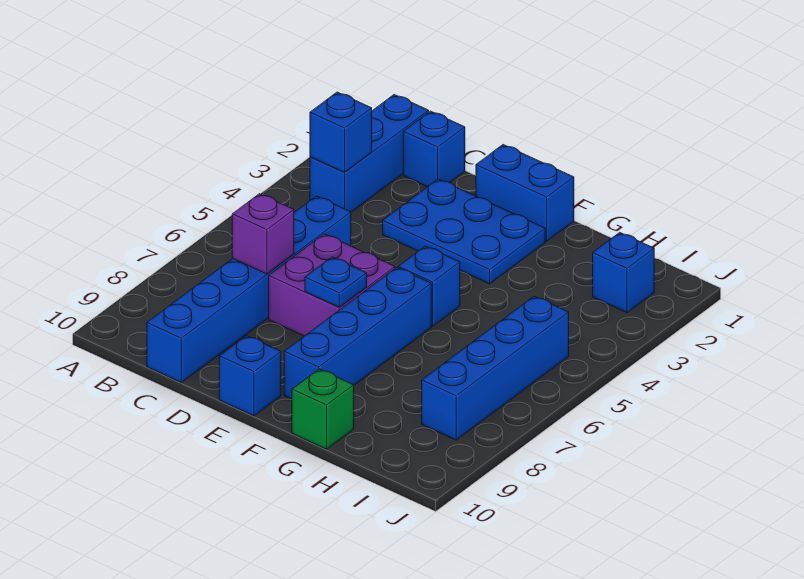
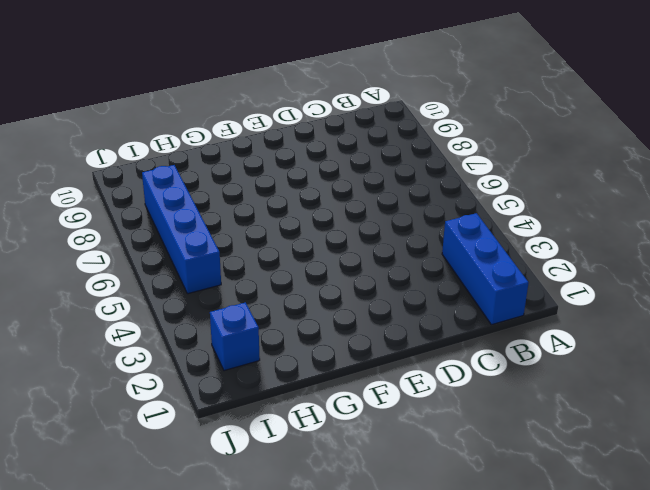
none -> blue 1x1 brick [403,111,465,187]
none -> blue 1x6 brick [147,196,351,382]
none -> blue 2x3 plate [383,179,545,284]

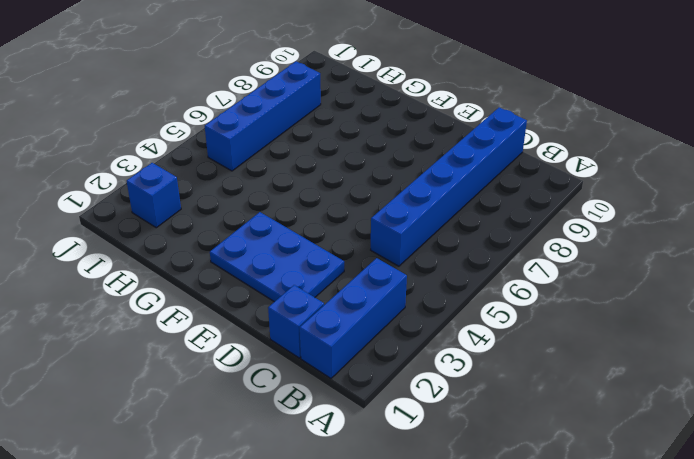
none -> purple 2x2 brick [269,234,395,336]
none -> blue 1x2 brick [476,145,574,241]
none -> blue 1x1 brick [219,336,281,416]

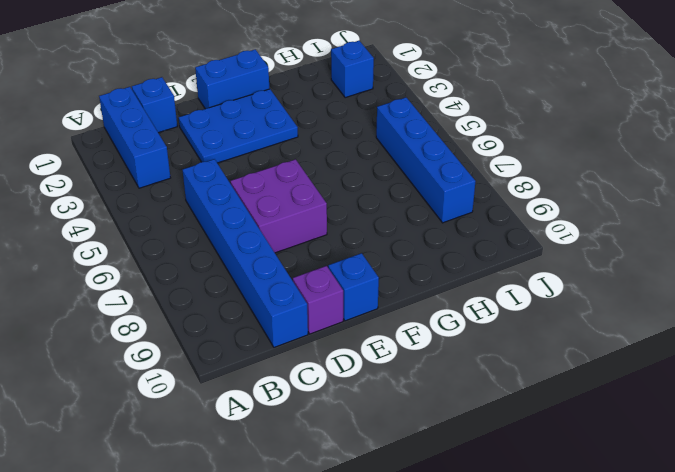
purple 1x1 brick [293,266,343,334] -> purple 1x1 brick moved to [232,194,294,274]
none -> blue 1x1 brick [398,246,460,326]
none -> blue 1x4 brick [284,268,431,399]
none -> green 1x1 brick [292,369,354,449]

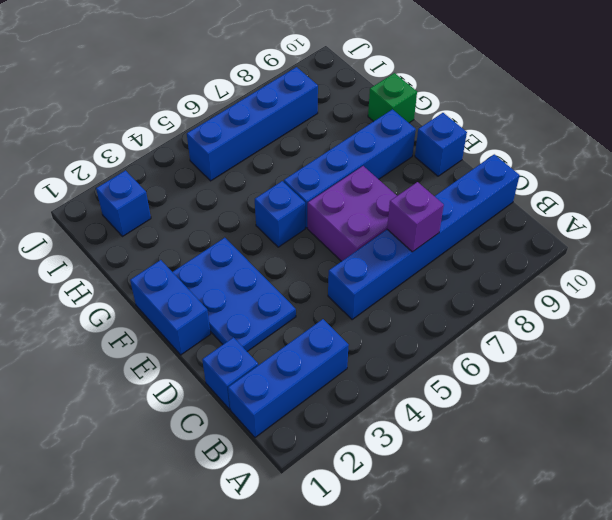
none -> blue 1x1 brick [310,92,372,172]
none -> blue 1x1 plate [305,257,367,307]

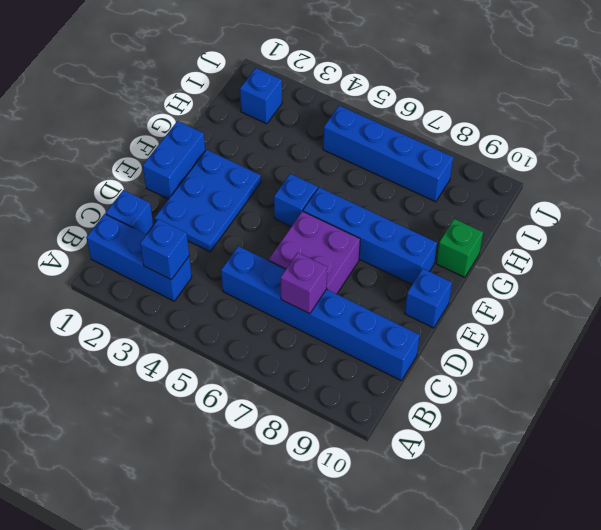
none -> blue 1x1 plate [305,257,367,307]

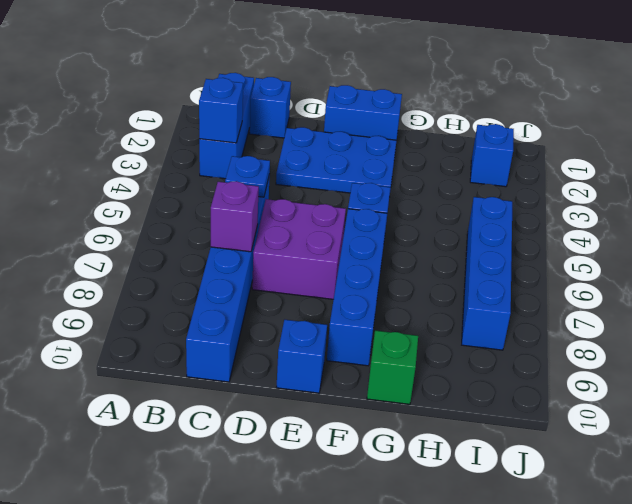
blue 1x1 plate [225,156,270,197] -> blue 1x1 plate moved to [305,257,367,307]

